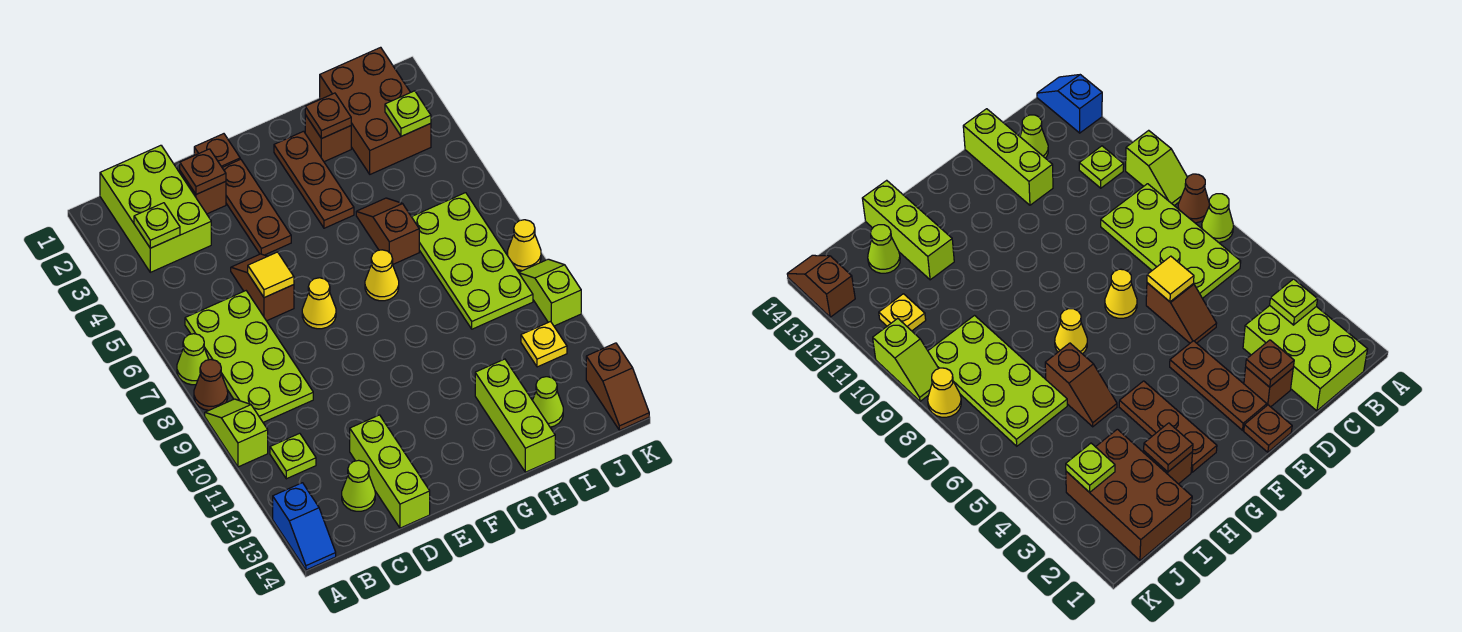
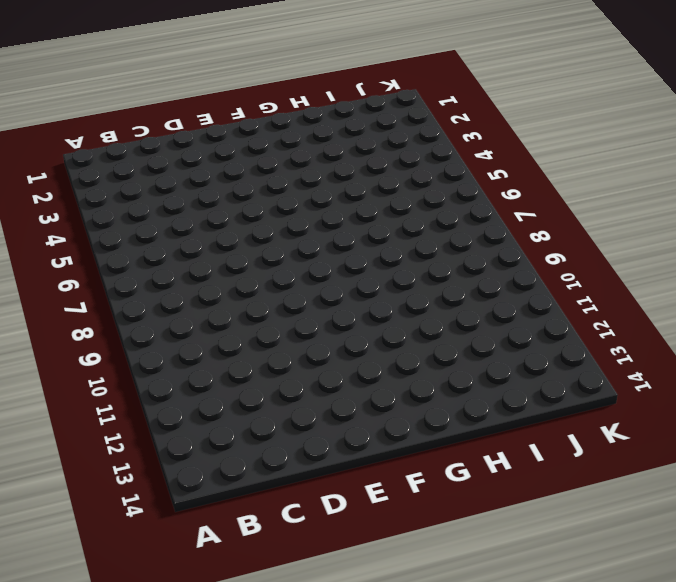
none -> lime 1x1 cone [177,334,209,385]
none -> brown 1x1 cone [194,360,228,410]
none -> lime 1x2 slope [205,399,268,467]
none -> blue 1x2 slope [273,483,336,570]

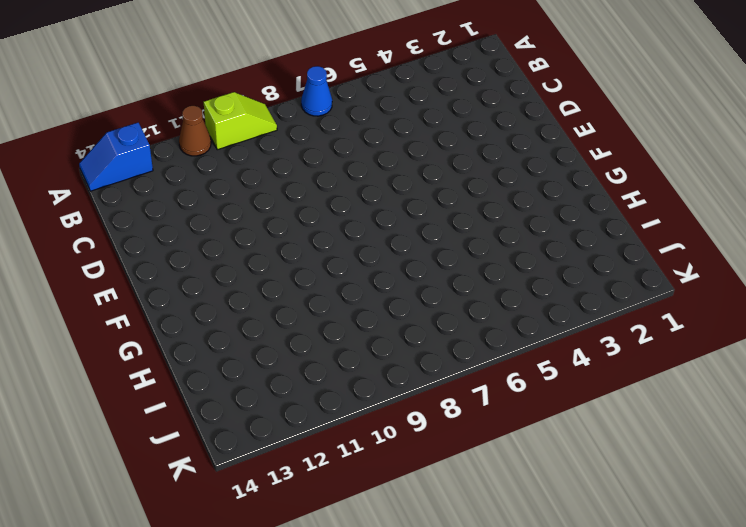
blue 1x1 cone [301,66,332,116] -> lime 1x1 cone [177,334,209,385]
brown 1x1 cone [179,106,211,156] -> brown 1x1 cone moved to [194,360,228,410]
none -> lime 2x3 brick [100,145,211,272]
none -> lime 2x4 plate [185,291,313,422]
none -> lime 1x1 plate [270,433,316,479]
none -> lime 1x1 cone [342,460,375,511]

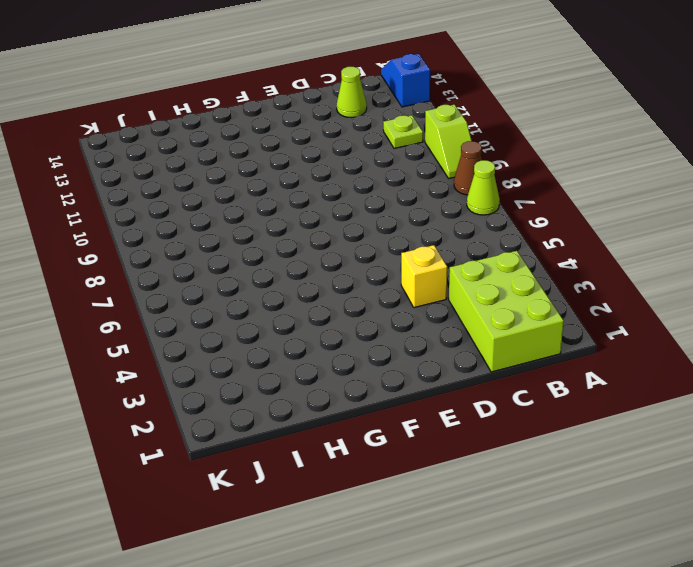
yellow 1x1 brick [401,245,447,308] -> none
none -> lime 2x4 plate [185,291,313,422]
none -> brown 1x1 brick [180,171,226,214]
none -> brown 1x2 slope [231,254,294,321]
none -> lime 1x3 brick [350,415,430,528]

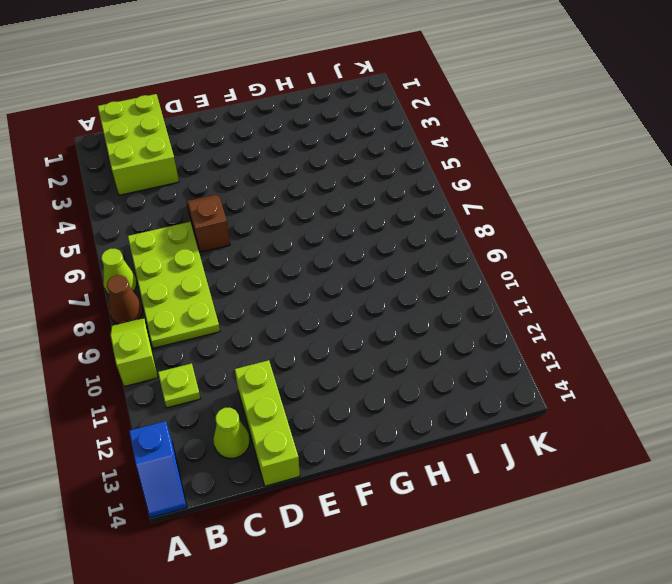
none -> brown 1x1 brick [180,171,226,214]
none -> brown 1x1 plate [194,134,240,167]
none -> brown 1x3 plate [222,159,291,255]
none -> yellow 1x1 cone [302,278,336,329]

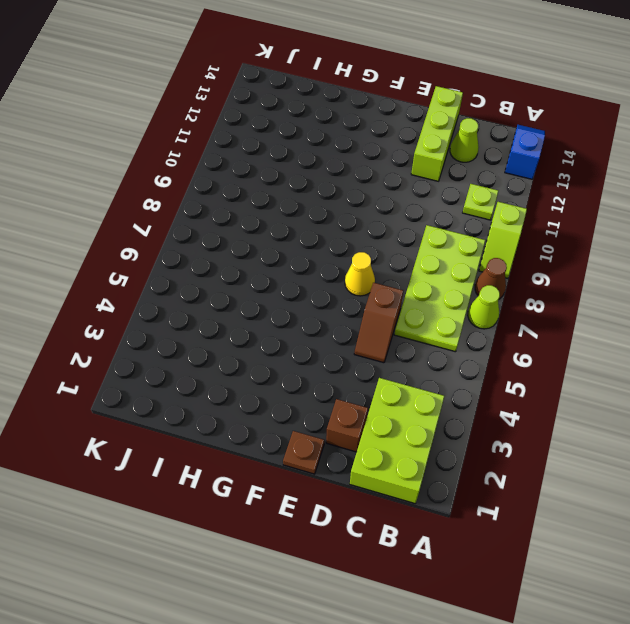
none -> brown 1x3 plate [222,159,291,255]
none -> brown 1x3 plate [274,131,354,228]
none -> yellow 1x1 cone [365,250,399,301]
none -> brown 1x1 brick [305,115,351,162]

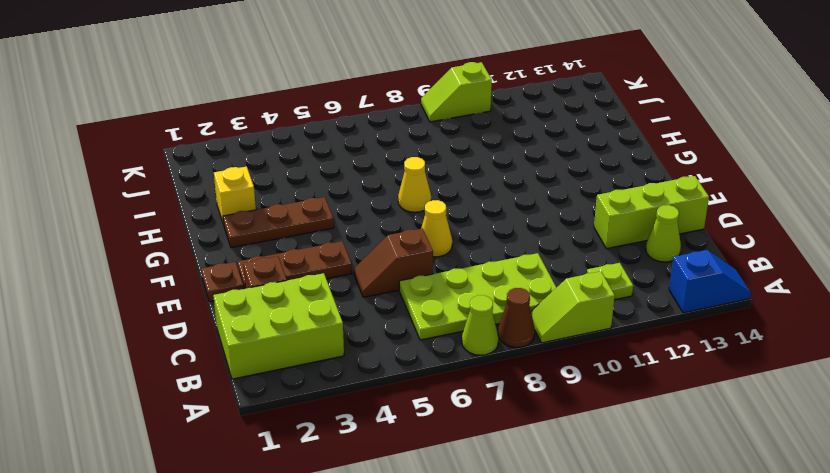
yellow 1x1 brick [214,166,256,225] -> brown 1x1 brick [305,115,351,162]
none -> brown 1x2 slope [356,198,419,264]
none -> lime 1x3 brick [475,359,555,472]
none -> brown 2x3 brick [320,47,431,174]
none -> lime 2x4 plate [412,193,533,329]

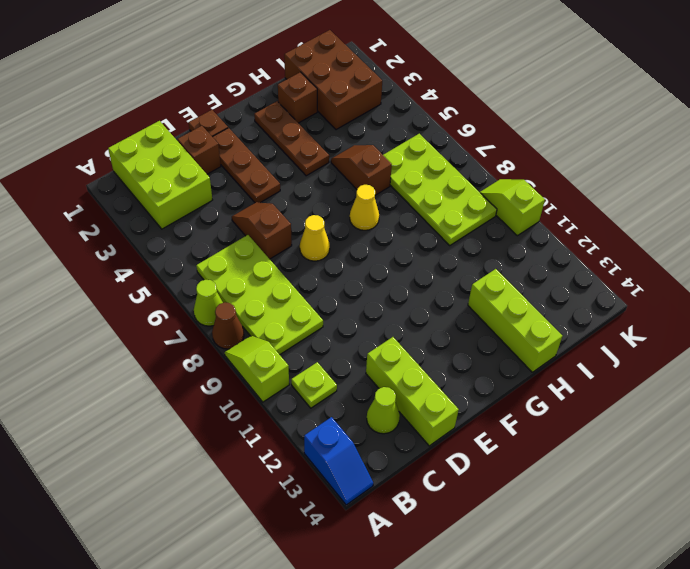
none -> lime 1x1 cone [532,377,563,427]
none -> yellow 1x1 plate [521,321,567,367]
none -> yellow 1x1 cone [507,220,541,271]
none -> brown 1x2 slope [586,343,649,430]

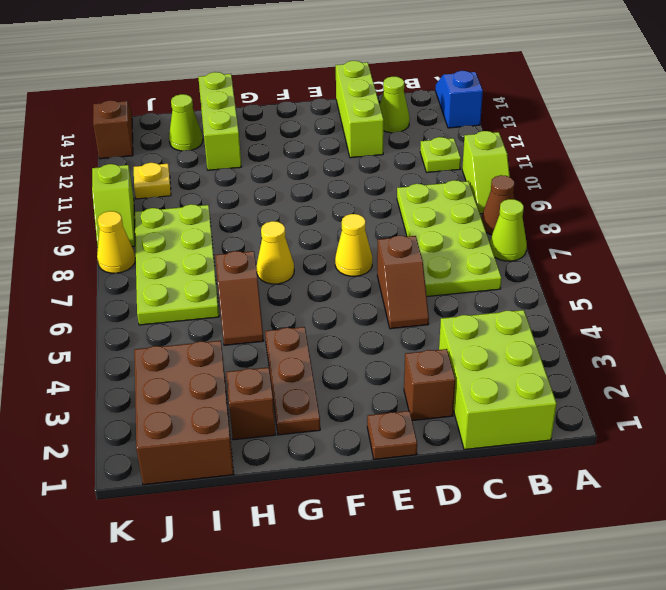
none -> brown 1x3 plate [222,159,291,255]
none -> lime 1x1 plate [134,203,180,248]
none -> brown 1x1 plate [180,149,226,194]
none -> yellow 1x1 tile [248,252,294,298]

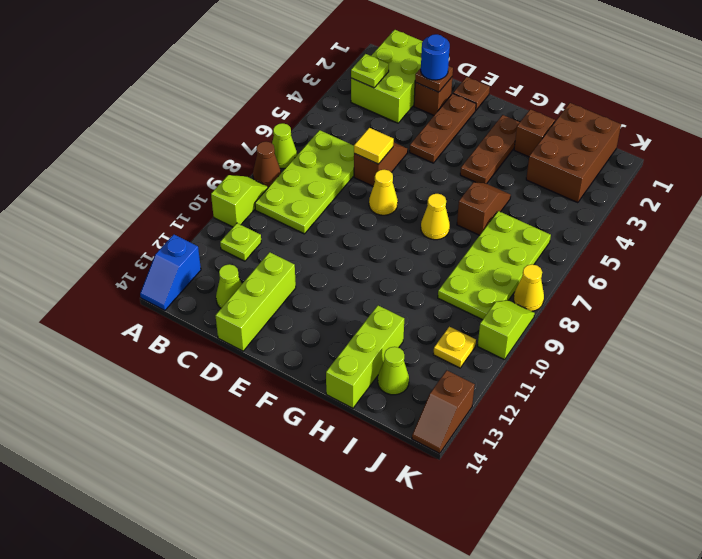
blue 1x1 round brick [421,34,450,80] -> none
none -> brown 1x1 plate [305,93,351,139]
none -> lime 1x1 plate [385,91,431,136]

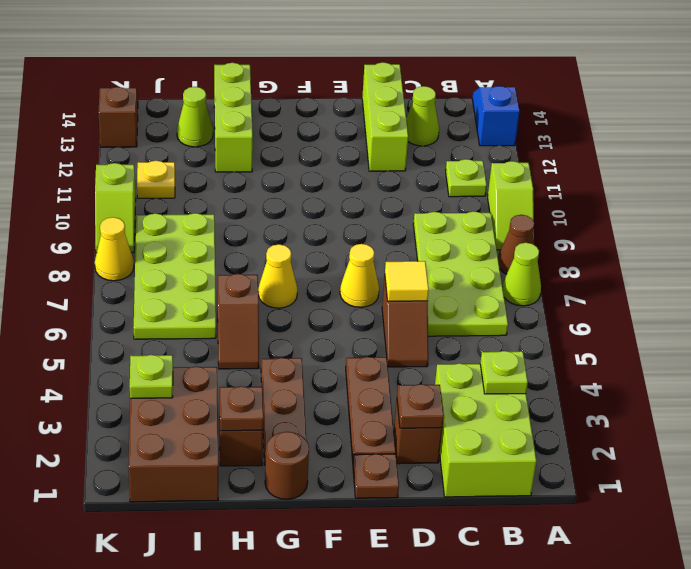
brown 1x1 round brick [265,432,309,499] -> none

